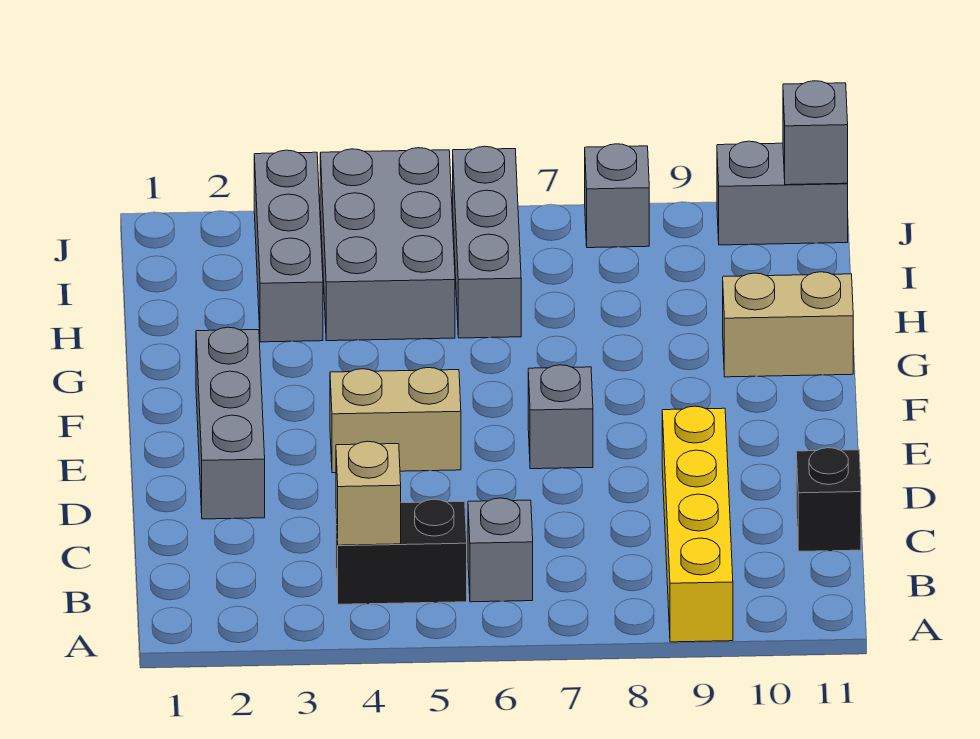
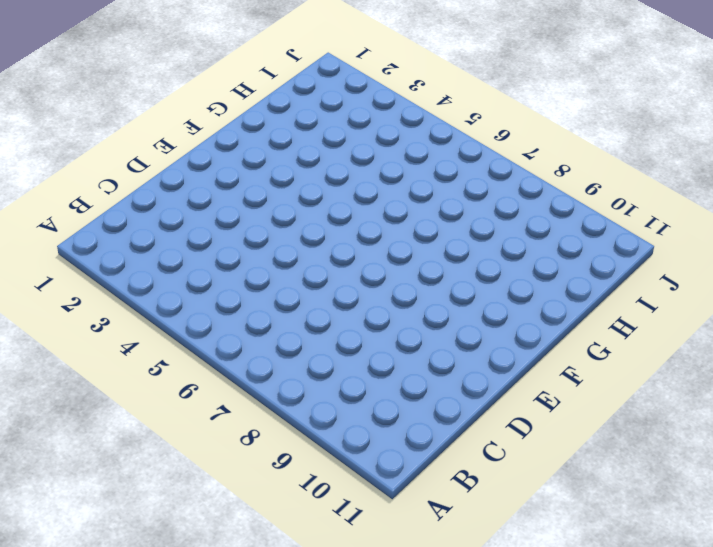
none -> yellow 1x4 brick [662,406,733,642]
none -> black 1x2 brick [336,499,467,604]
none -> grey 1x1 brick [468,498,533,602]

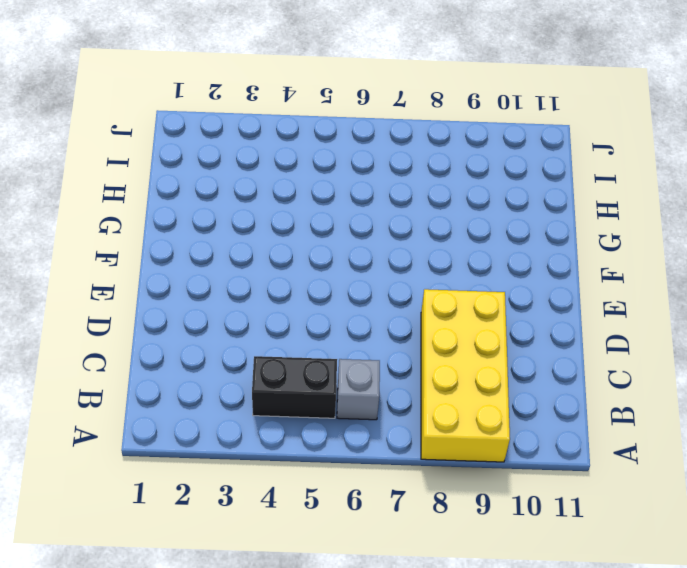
yellow 2x4 brick [421,289,510,462] -> yellow 1x4 brick [662,406,733,642]
none -> black 1x1 brick [796,448,861,551]
none -> grey 1x3 brick [196,327,265,519]
none -> tan 1x2 brick [330,368,461,473]

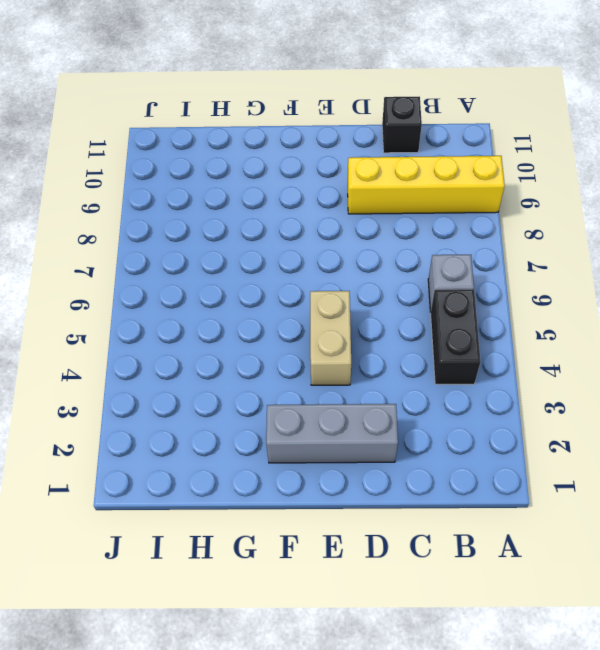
none -> grey 1x1 brick [528,365,593,469]
none -> tan 1x2 brick [723,272,853,377]
none -> grey 1x3 brick [254,150,323,342]

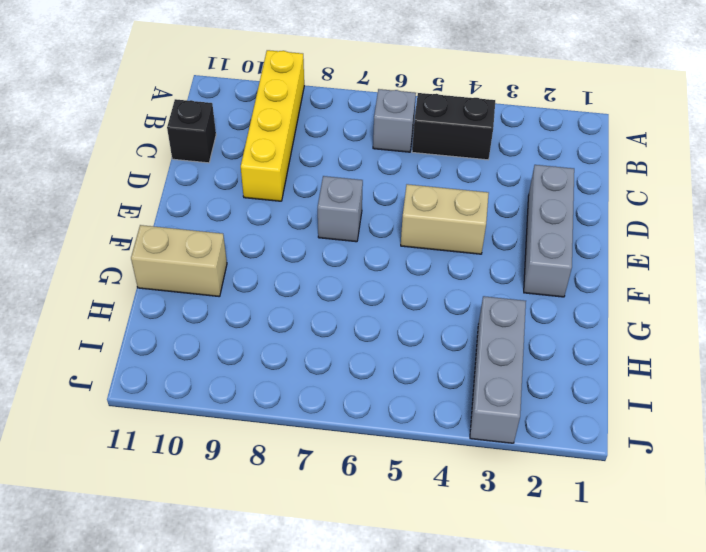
none -> grey 2x3 brick [320,148,455,341]
none -> grey 1x3 brick [453,146,521,338]
none -> grey 1x1 brick [585,144,649,248]

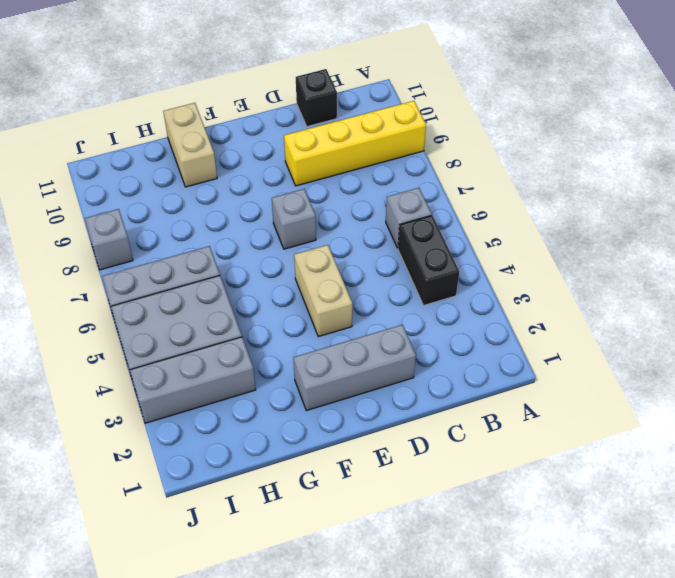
none -> grey 1x2 brick [717,141,848,245]
none -> tan 1x1 brick [336,441,401,545]
none -> grey 1x1 brick [783,81,848,185]

